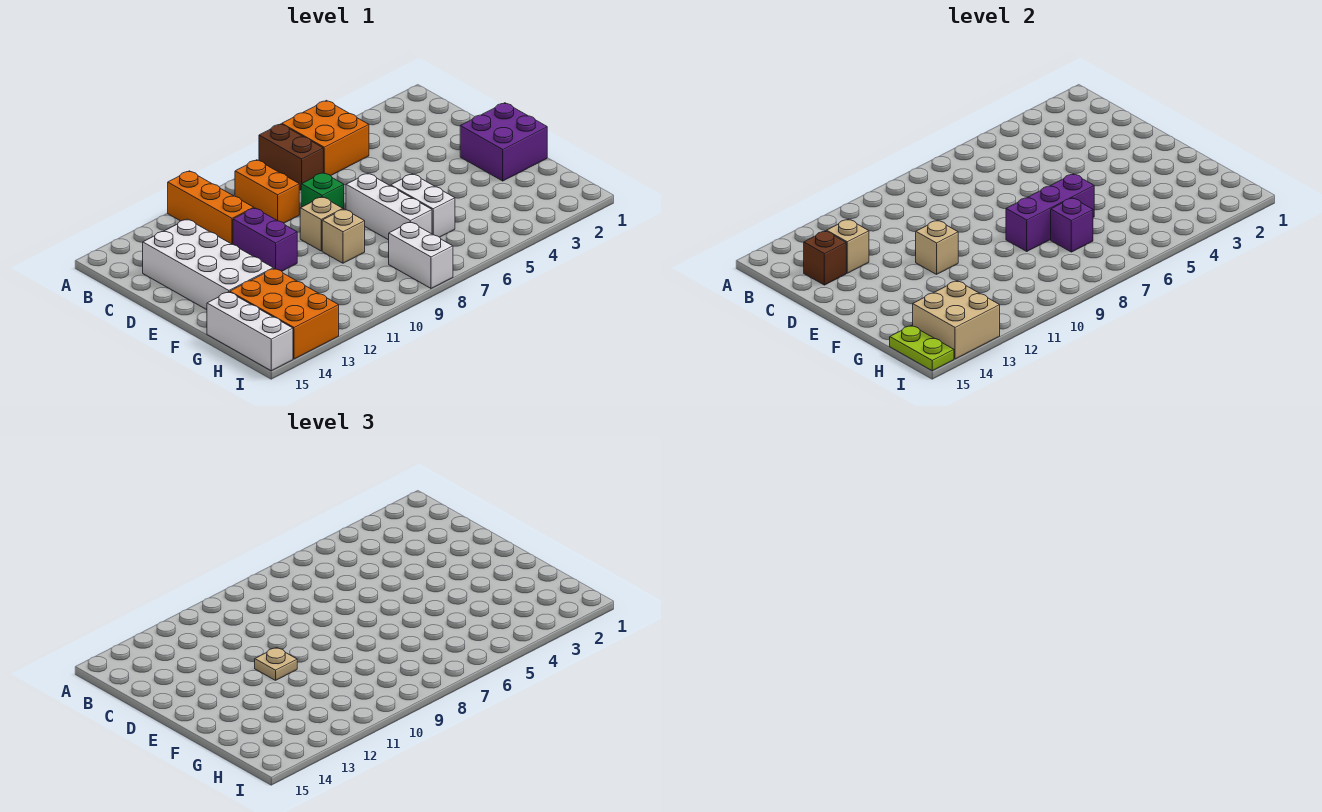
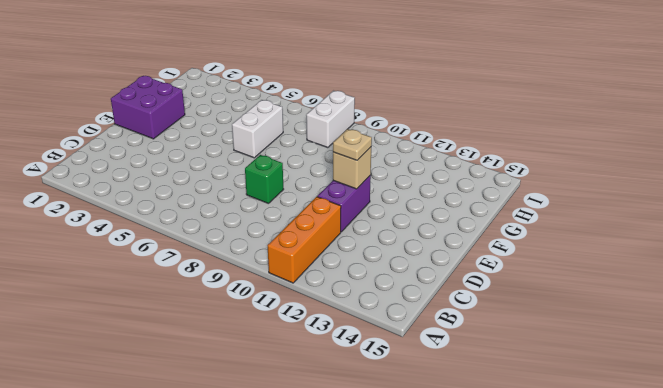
none -> orange 2x2 brick [282,100,369,176]
none -> brown 1x2 brick [259,124,323,190]
none -> orange 1x2 brick [235,160,299,223]

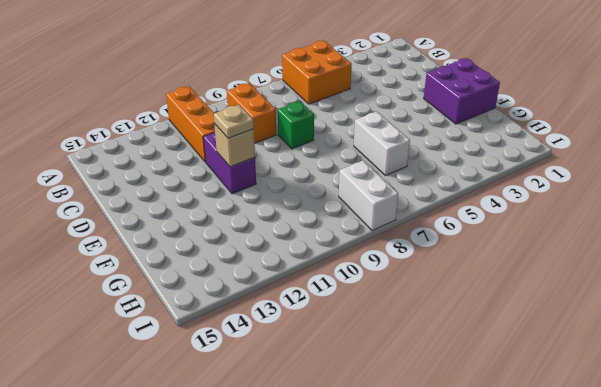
none -> brown 1x2 brick [259,124,323,190]
none -> white 2x4 brick [143,219,273,310]
none -> white 1x3 brick [346,173,432,240]

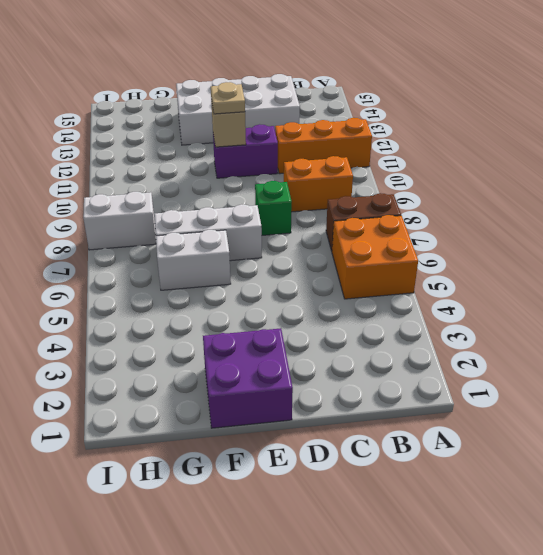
none -> tan 1x1 brick [300,197,343,251]
none -> tan 1x1 brick [322,209,365,263]
none -> orange 2x3 brick [230,268,339,359]

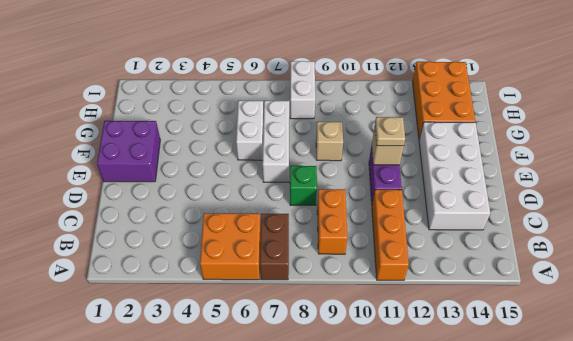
none -> tan 1x1 brick [300,197,343,251]
none -> white 1x3 brick [207,292,293,371]
none -> tan 1x1 brick [827,219,869,273]

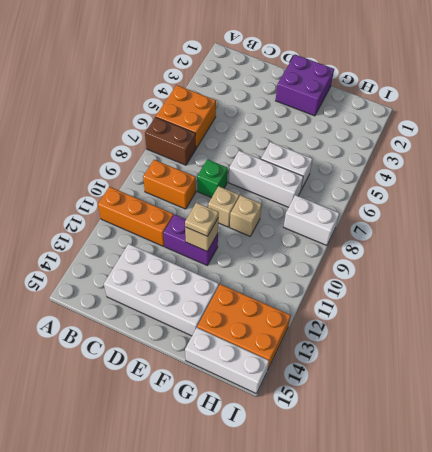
none -> tan 1x1 brick [827,219,869,273]
none -> brown 1x1 brick [804,231,846,285]
none -> purple 1x3 brick [1006,174,1094,251]

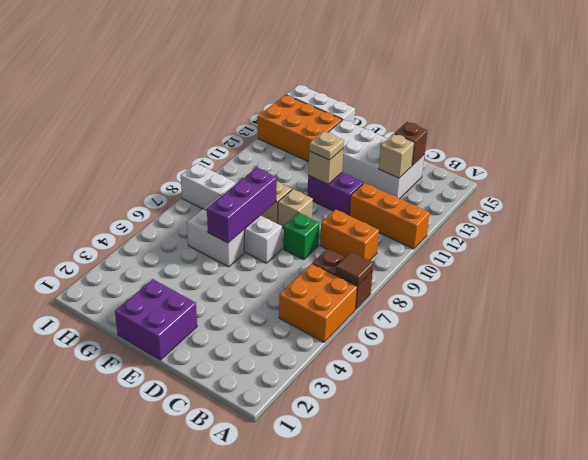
brown 1x1 tile [336,252,373,285] -> none
none -> purple 1x1 brick [1051,198,1093,252]
none -> tan 2x2 brick [913,281,1000,359]
none -> lime 1x2 plate [890,326,954,371]

